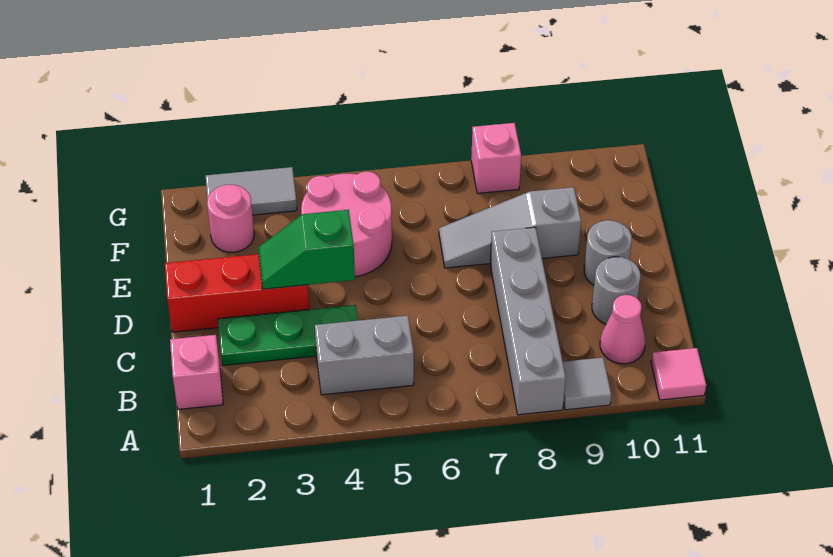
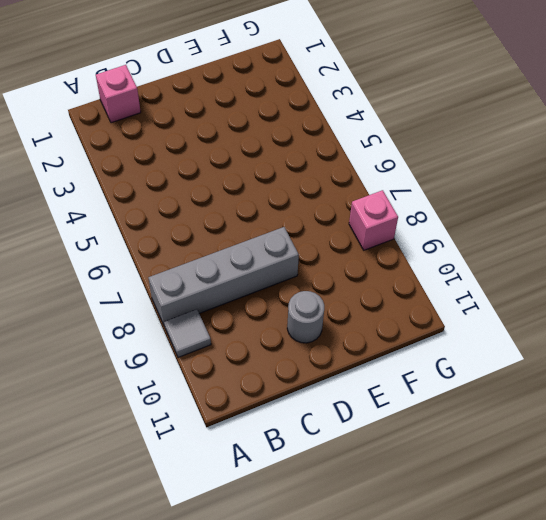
none -> pink 1x1 tile [651,348,706,400]
none -> grey 1x2 brick [315,316,414,395]
none -> pink 1x1 cone [600,295,645,364]

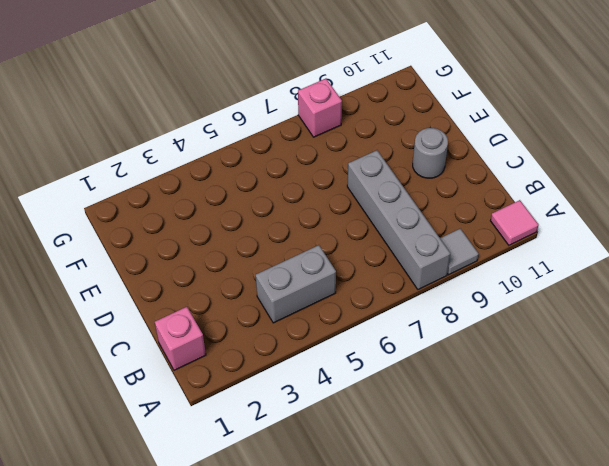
none -> pink 1x1 cone [600,295,645,364]
none -> green 1x3 plate [218,305,358,366]
none -> grey 1x1 round brick [592,257,640,324]

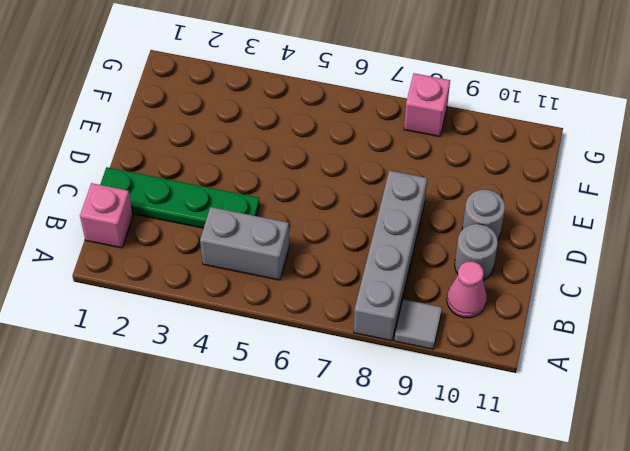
green 1x4 plate [100,167,260,228] -> green 1x3 plate [218,305,358,366]
none -> pink 1x1 tile [651,348,706,400]
none -> red 1x3 brick [165,254,309,332]
none -> pink 2x2 round brick [301,171,392,277]

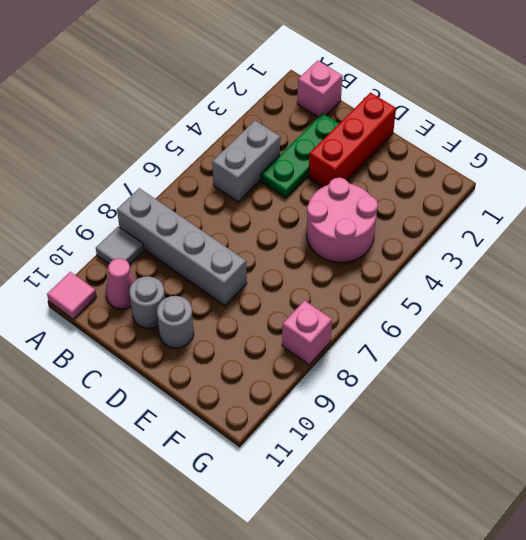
none -> grey 1x3 slope [439,187,581,268]
none -> pink 1x1 round brick [207,185,254,252]
none -> grey 1x2 tile [205,167,297,215]

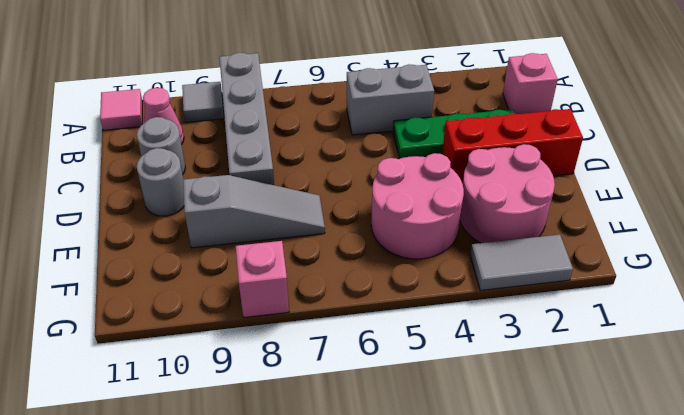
pink 2x2 round brick [460,144,555,243] -> pink 1x1 round brick [207,185,254,252]
none -> green 1x2 slope [258,210,355,289]

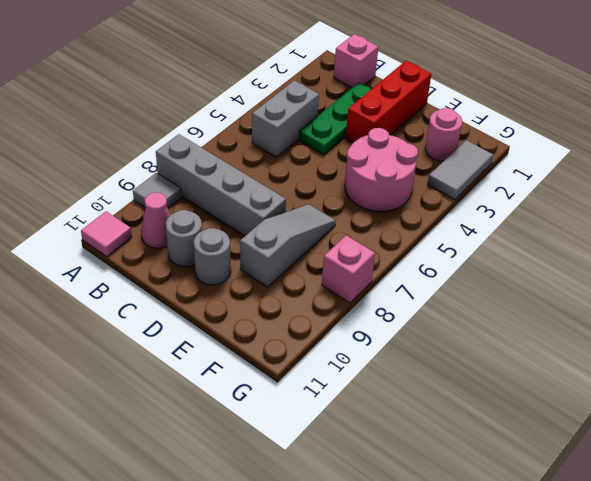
none -> green 1x2 slope [258,210,355,289]

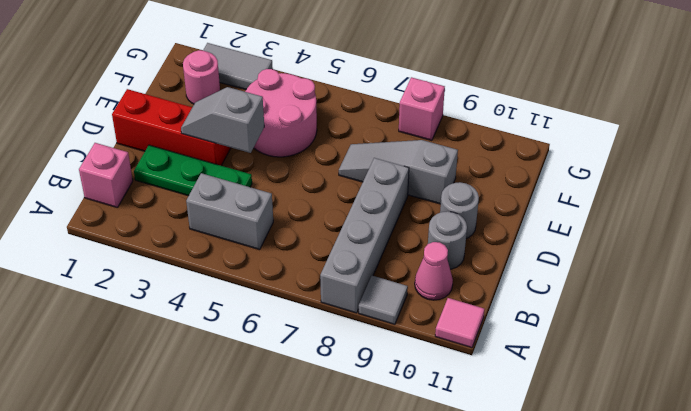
grey 1x2 slope [181,87,264,153] -> green 1x2 slope [258,210,355,289]

